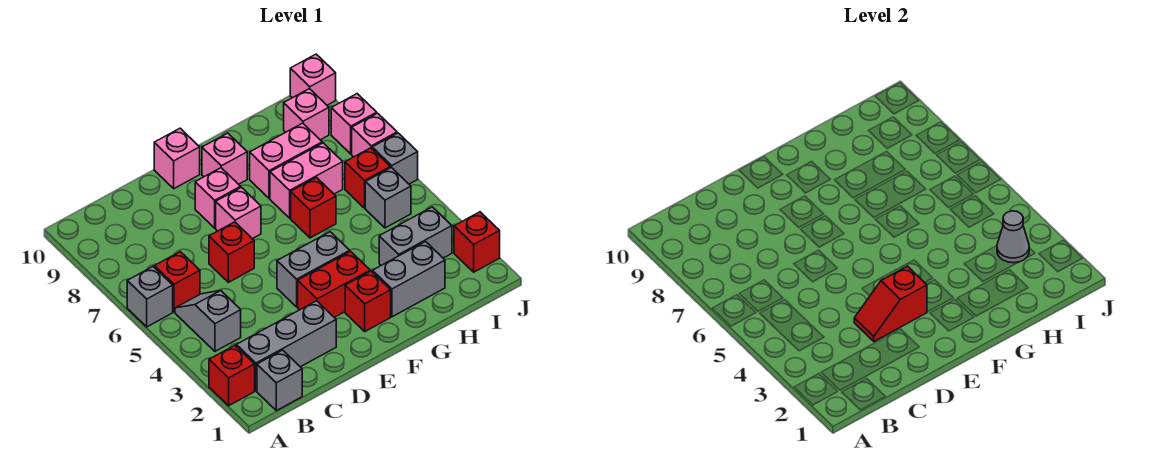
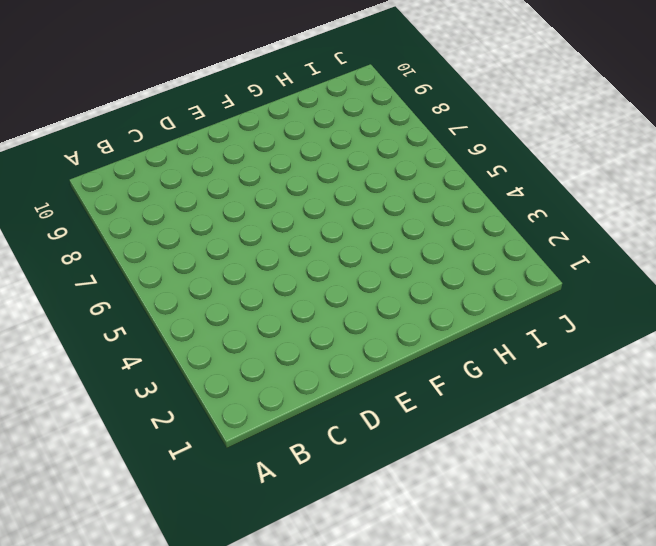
none -> red 1x1 brick [209,345,255,406]
none -> grey 1x1 brick [127,267,173,327]
none -> grey 1x1 brick [257,350,302,411]

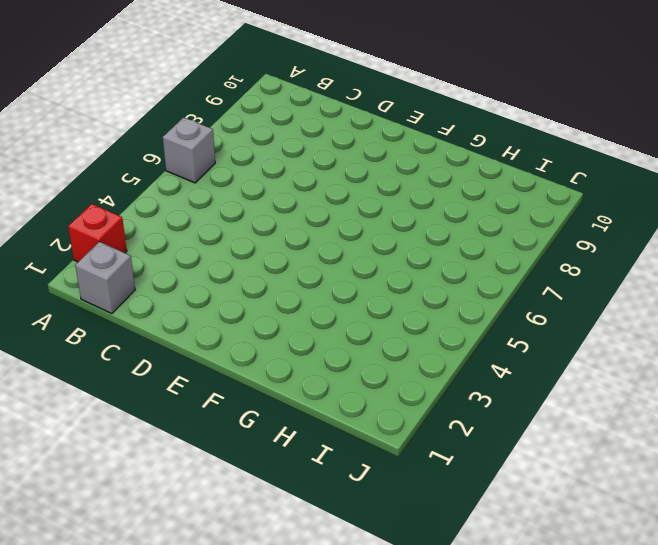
none -> grey 1x3 brick [236,301,336,391]
none -> grey 1x2 slope [175,290,241,351]
none -> red 1x1 brick [154,252,200,312]

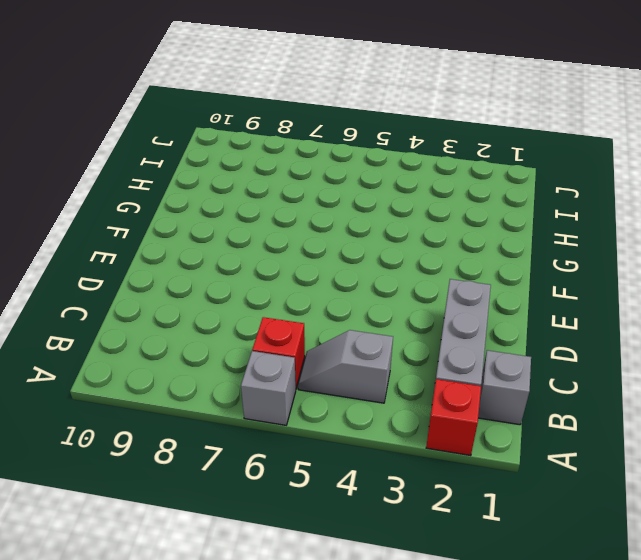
none -> red 1x1 brick [209,222,254,282]
none -> red 1x2 brick [298,251,370,317]
none -> grey 1x2 brick [277,232,350,307]

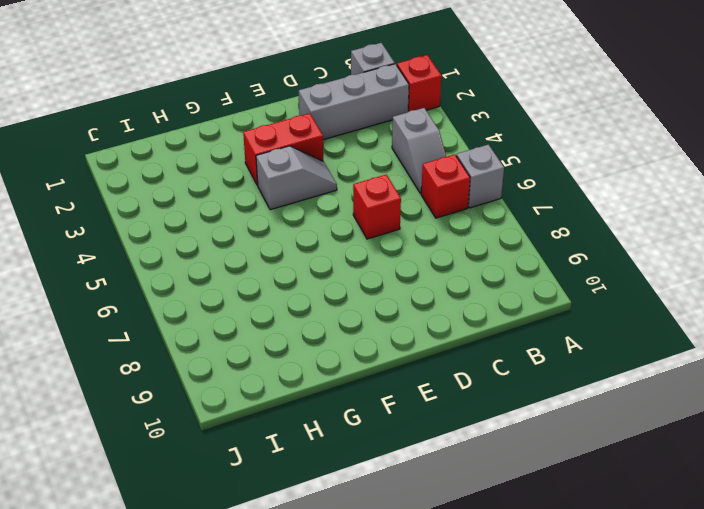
grey 1x2 slope [256,146,337,210] -> grey 1x2 brick [277,232,350,307]
none -> pink 1x1 brick [216,187,261,239]
none -> pink 1x1 brick [195,168,241,228]
none -> pink 1x1 brick [154,128,200,189]

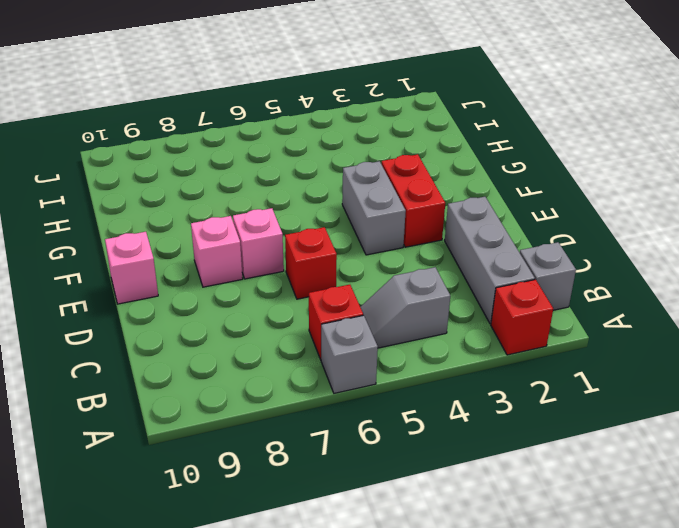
none -> red 1x1 brick [345,271,391,331]
none -> pink 1x1 brick [202,133,247,184]
none -> grey 1x2 brick [372,242,445,317]

